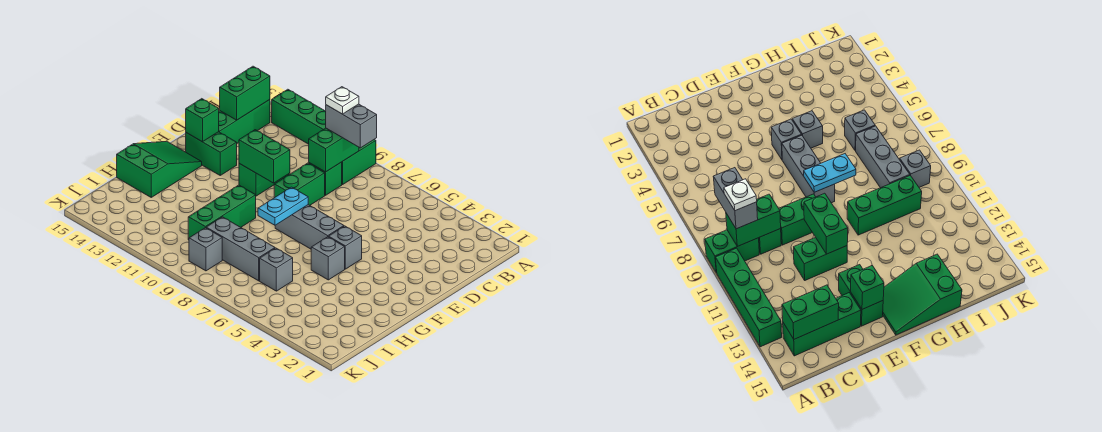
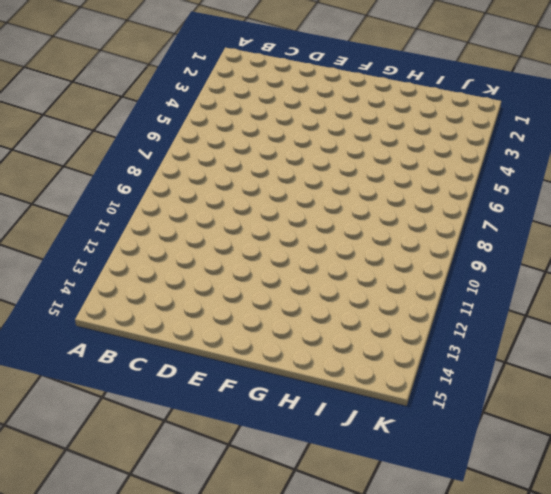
none -> green 1x2 brick [342,139,376,185]
none -> green 1x4 brick [272,89,326,144]
none -> green 1x3 brick [219,100,270,143]

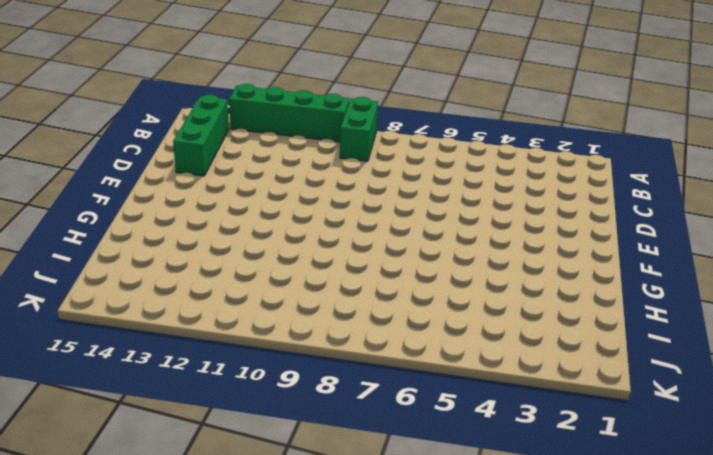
none -> green 1x1 brick [309,162,342,195]
none -> green 1x2 brick [274,163,325,205]
none -> green 1x2 brick [239,164,289,196]

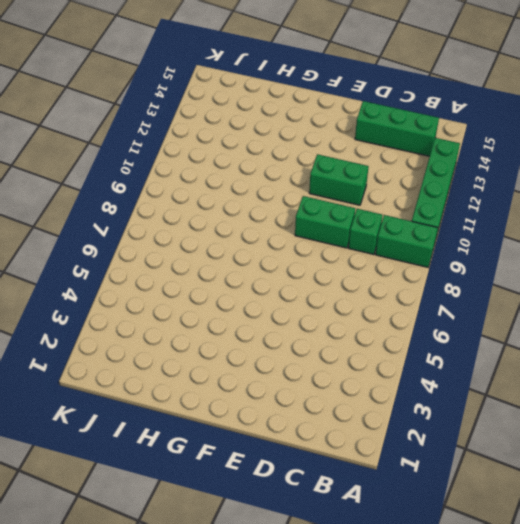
none -> green 1x2 brick [186,132,237,175]
none -> grey 1x1 brick [329,226,362,269]
none -> grey 1x3 brick [275,205,344,249]

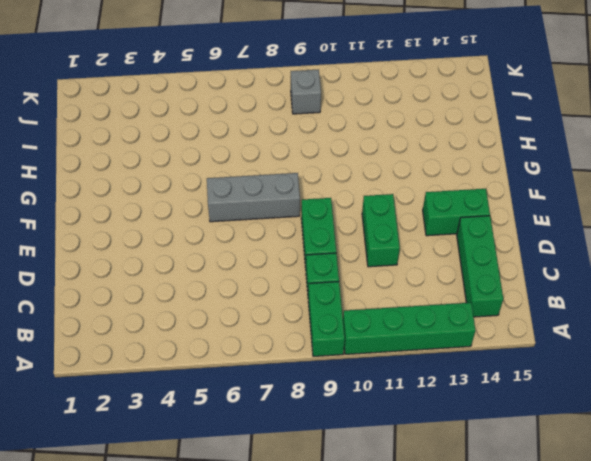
none -> grey 1x1 brick [329,226,362,269]
none -> green 2x3 slope [117,141,202,197]
none -> grey 1x1 brick [311,237,345,280]

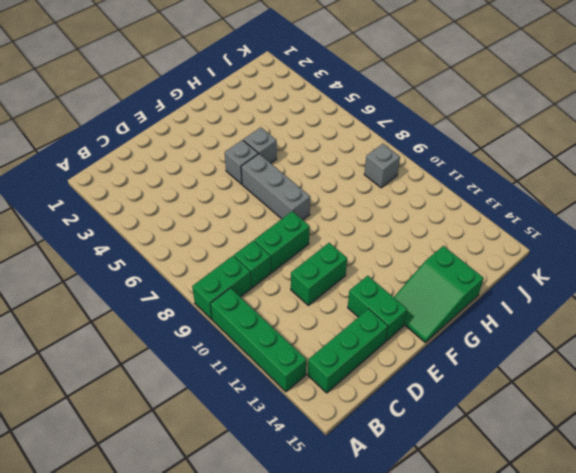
none -> green 1x3 brick [188,185,256,240]
none -> grey 1x1 brick [260,248,293,291]
none -> grey 1x3 brick [206,217,275,281]

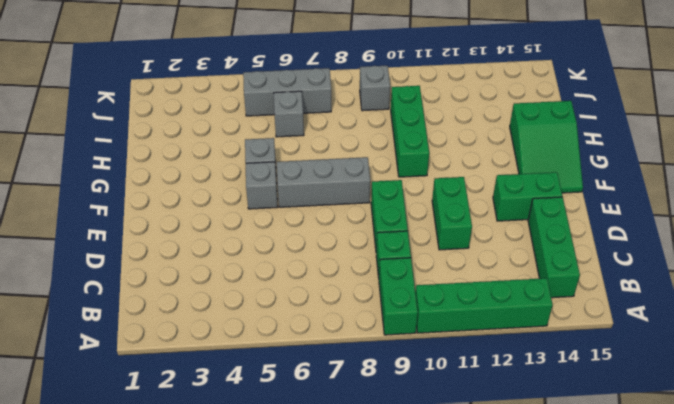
grey 1x3 brick [243,68,331,116] -> grey 1x3 brick moved to [206,217,275,281]
none -> green 1x2 brick [309,128,359,172]
none -> green 1x2 brick [220,66,270,120]
none -> green 1x2 brick [239,130,290,183]

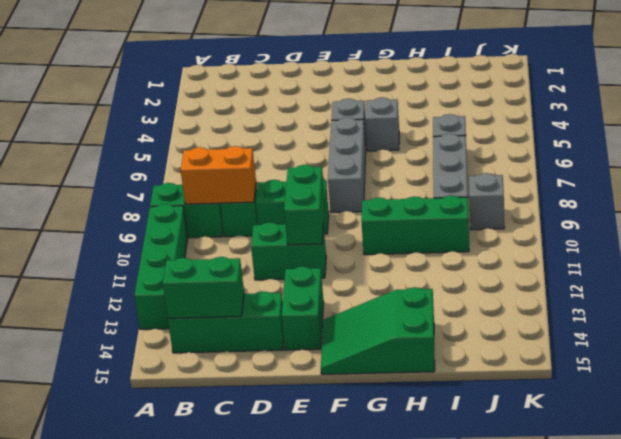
orange 1x2 brick [181,146,256,204] -> green 1x2 brick [309,128,359,172]
none -> green 1x1 brick [186,99,219,142]
none -> cyan 1x2 plate [258,187,308,225]
none -> grey 1x2 brick [326,104,377,148]

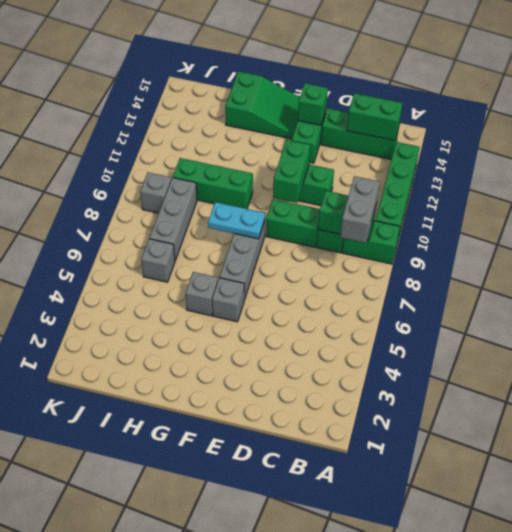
none -> white 1x1 plate [326,87,359,114]

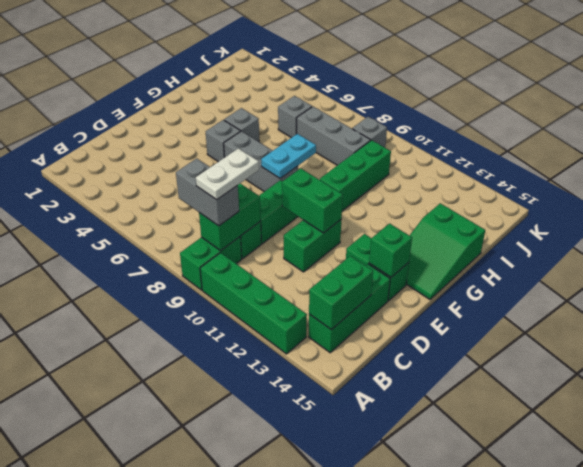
white 1x2 plate [196,148,259,200] -> white 1x1 plate [326,87,359,114]

